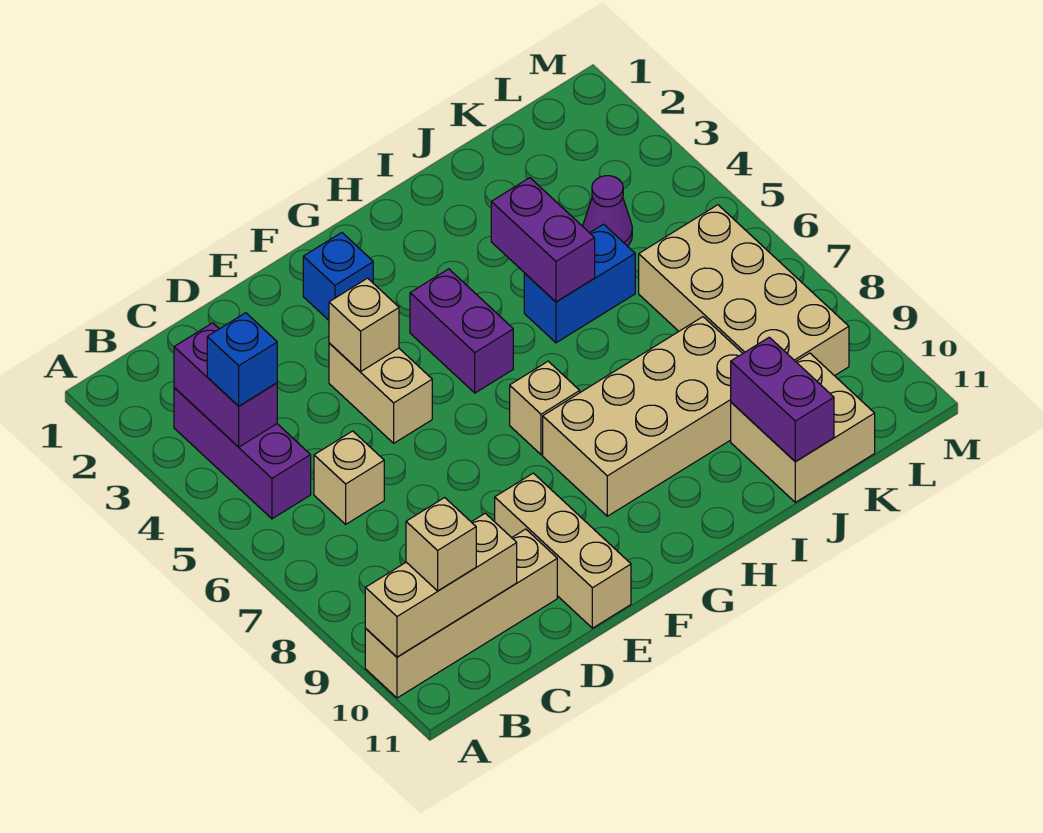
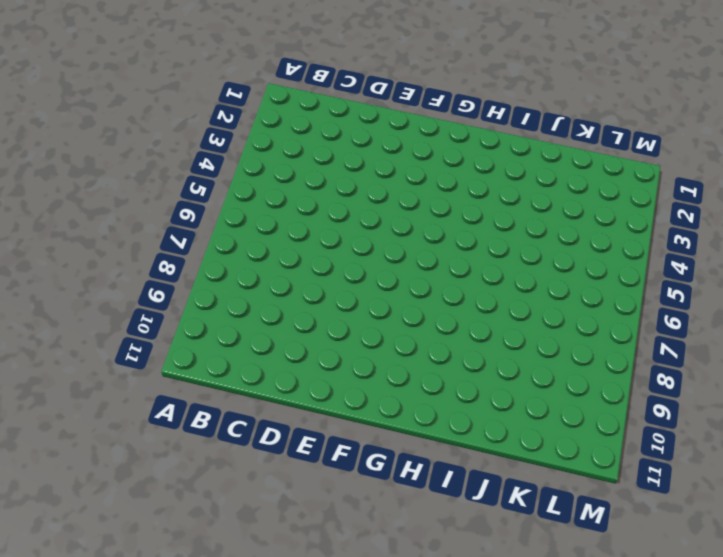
none -> tan 1x4 brick [365,529,557,698]
none -> purple 1x3 brick [174,388,311,519]
none -> tan 1x1 brick [314,431,384,524]

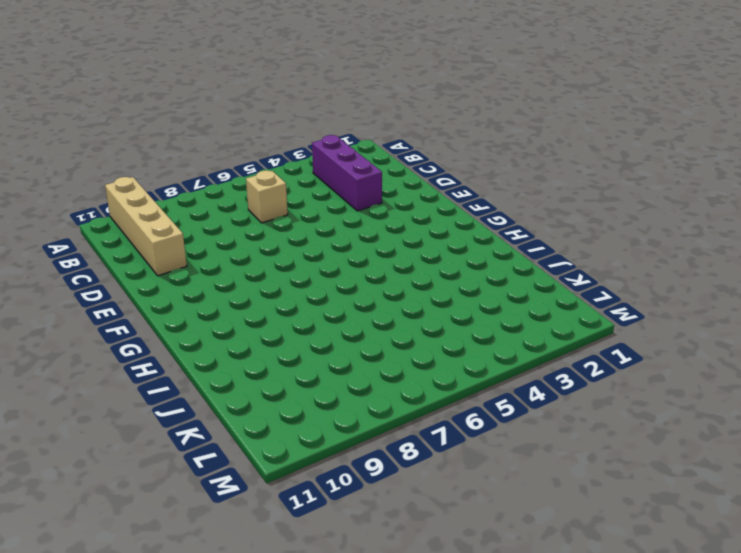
purple 1x3 brick [312,135,382,211] -> purple 1x3 brick turned to [174,388,311,519]
none -> tan 1x2 brick [329,343,432,443]
none -> tan 1x3 brick [495,473,631,628]
none -> blue 1x1 brick [303,233,373,320]

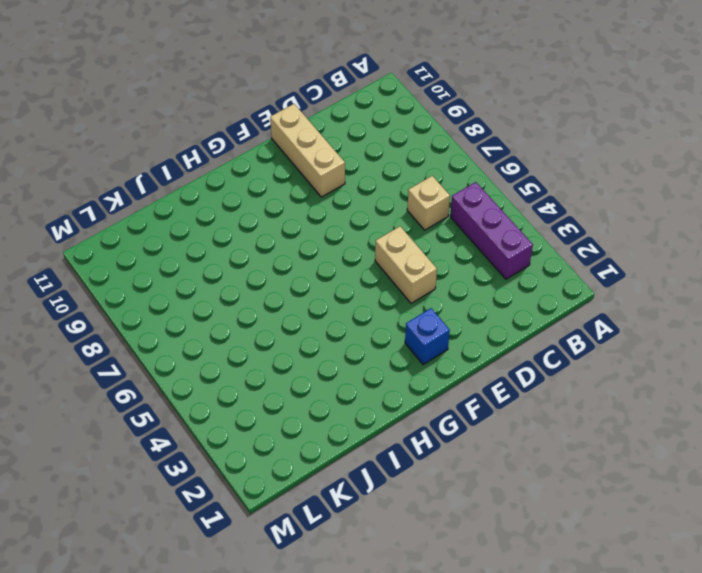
none -> tan 1x4 brick [365,529,557,698]
none -> purple 1x2 brick [410,269,513,393]
none -> tan 1x1 brick [510,361,580,455]

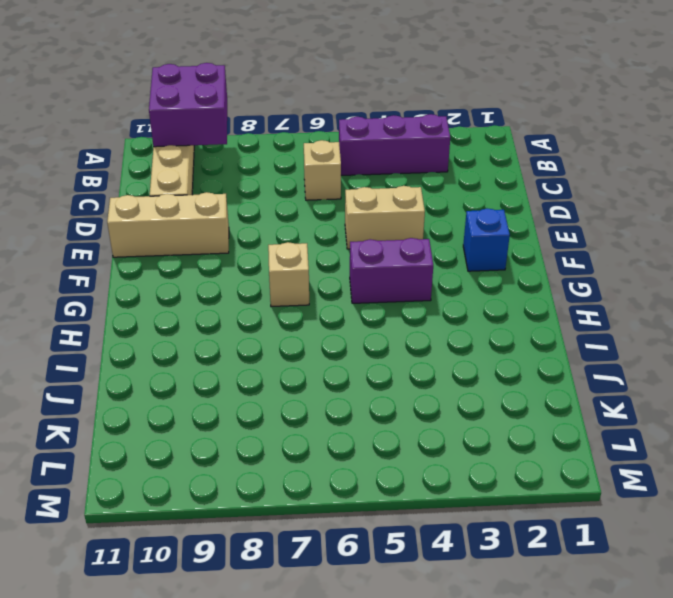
purple 2x2 brick [149,63,227,147] -> tan 1x3 brick [365,513,517,657]
none -> tan 2x4 brick [543,317,743,516]
none -> blue 1x2 brick [524,224,635,343]
none -> tan 2x2 brick [731,353,875,502]

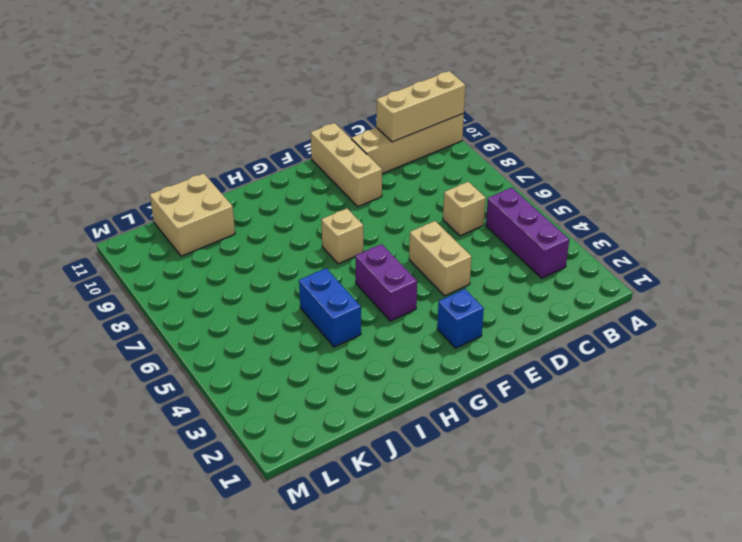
blue 1x2 brick [299,268,361,347] -> blue 1x2 brick turned to [524,224,635,343]
none -> tan 2x4 brick [543,317,743,516]
none -> purple 1x1 cone [583,176,632,246]
none -> tan 2x4 brick [639,205,849,376]

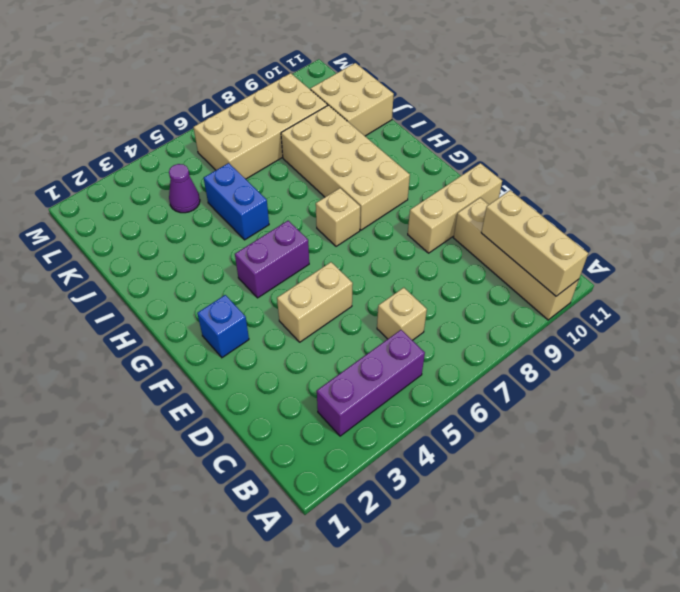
none -> purple 1x2 brick [174,323,277,447]
none -> tan 1x1 brick [329,278,399,372]
none -> purple 1x2 brick [491,178,595,302]

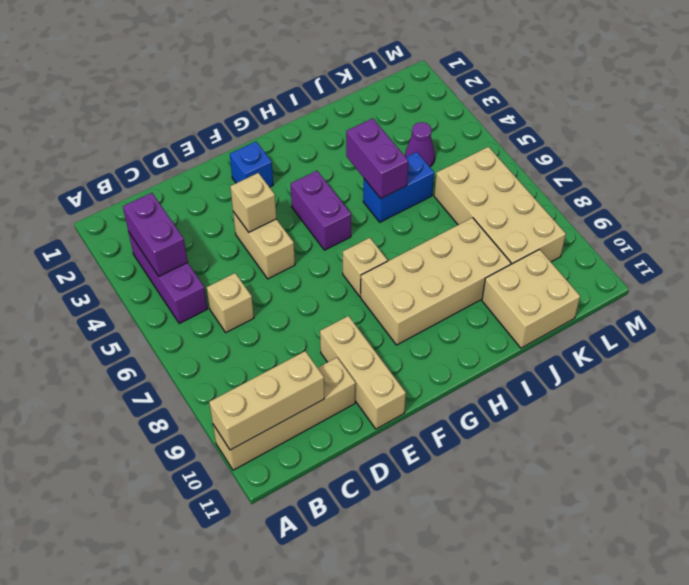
none -> purple 1x2 brick [731,337,834,461]
none -> blue 1x1 brick [207,313,277,406]
none -> tan 1x1 brick [406,498,476,591]

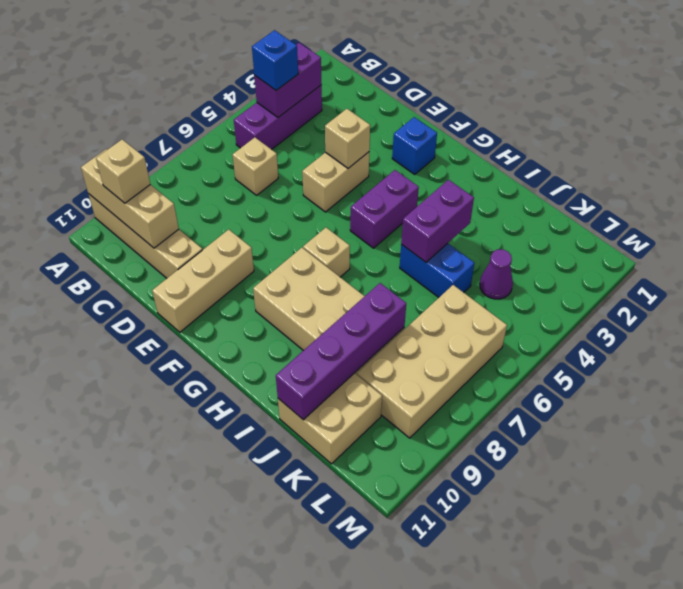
purple 1x4 brick [276,283,406,420] -> purple 1x2 brick [731,337,834,461]

